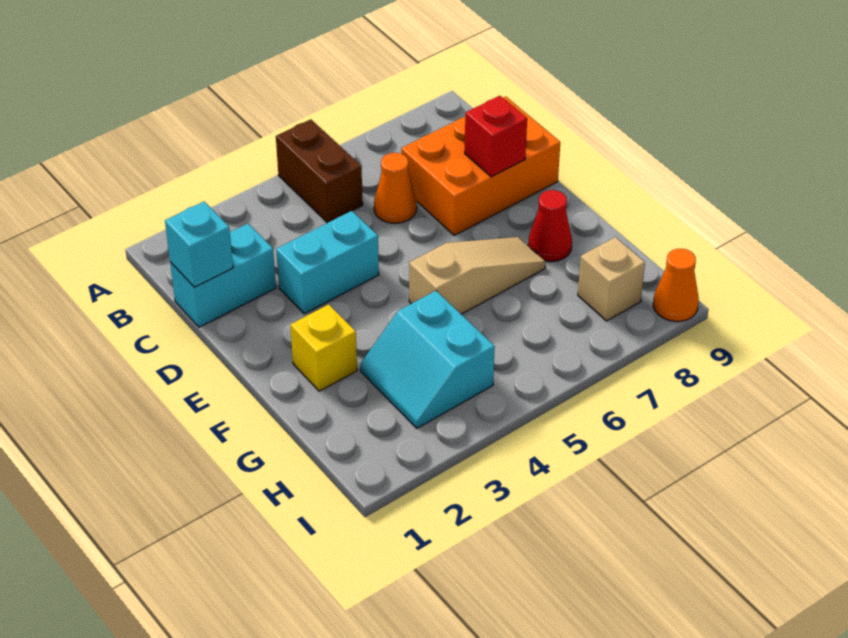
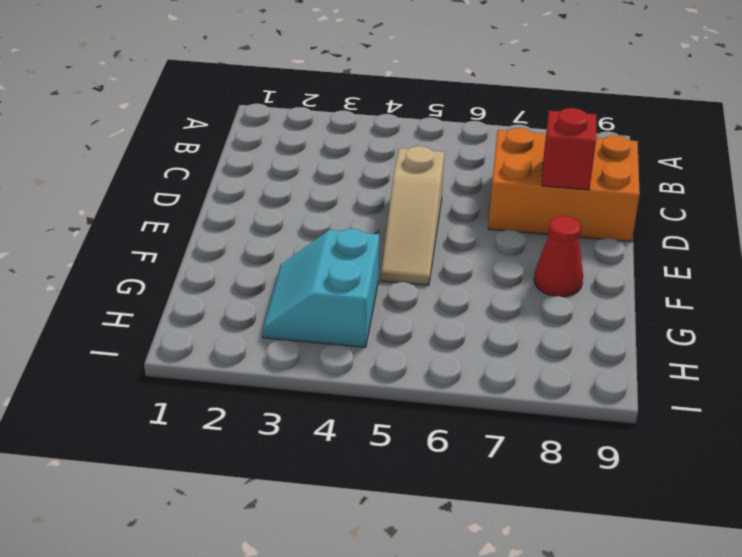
tan 1x3 slope [381,146,444,285] -> tan 1x3 slope turned to [409,237,545,314]
none -> brown 1x2 brick [276,119,363,223]
none -> cyan 1x2 brick [170,224,276,327]
none -> orange 1x1 cone [374,153,417,223]

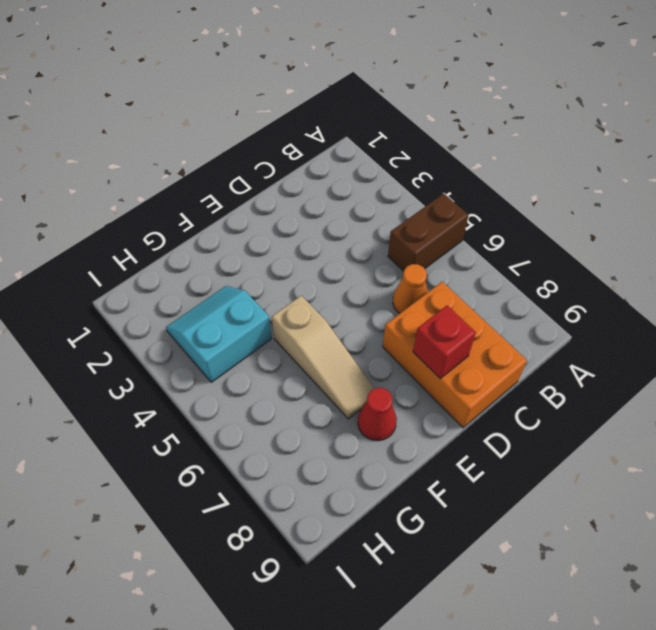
none -> cyan 1x2 brick [170,224,276,327]
none -> cyan 1x2 brick [276,211,379,314]
none -> yellow 1x1 brick [290,304,357,391]

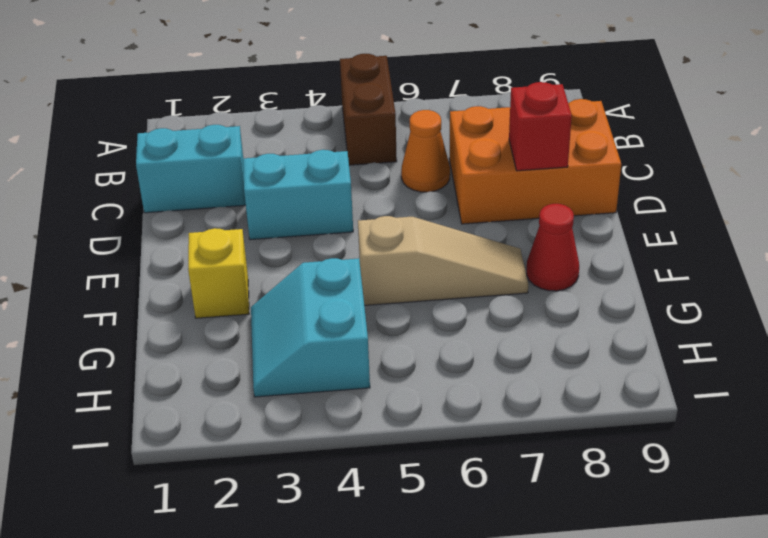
none -> tan 1x1 brick [578,237,645,321]
none -> orange 1x1 cone [653,249,699,322]
none -> cyan 1x1 brick [165,202,233,287]

